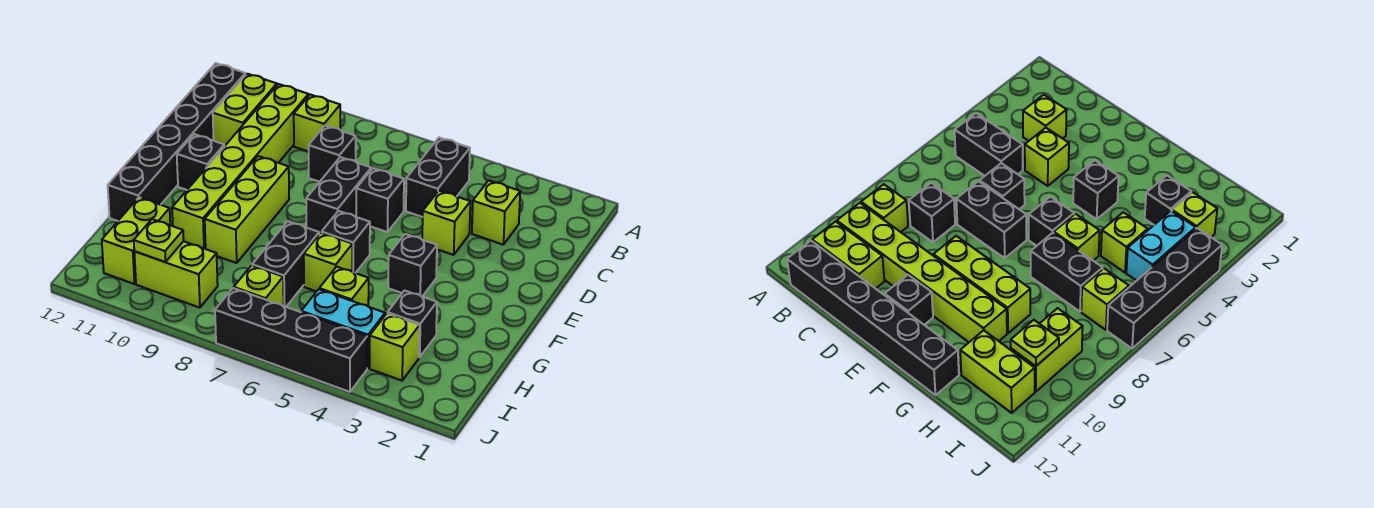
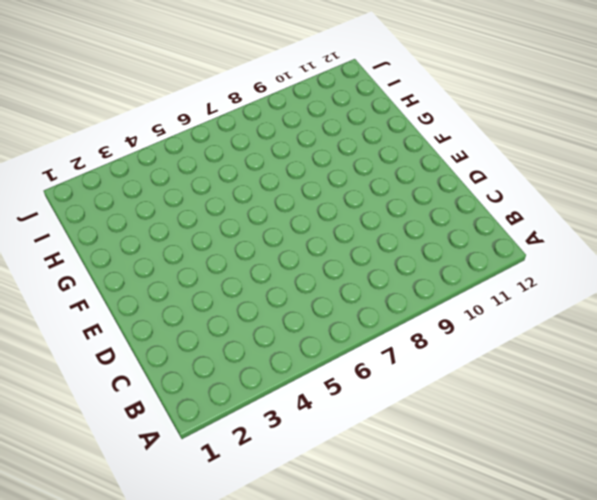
none -> black 1x2 brick [406,138,470,217]
none -> lime 1x1 brick [294,95,340,152]
none -> lime 1x6 brick [172,84,308,249]

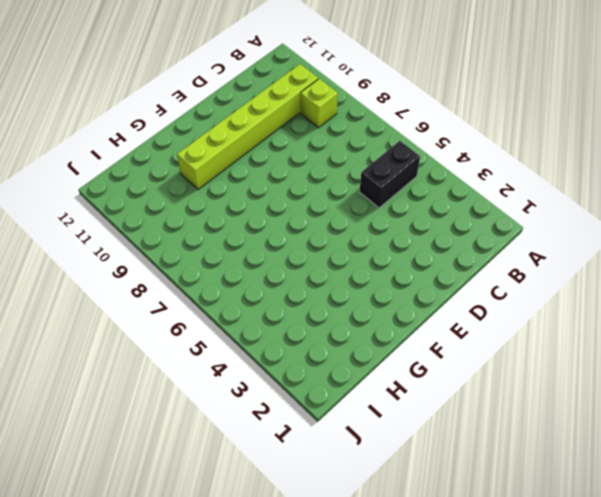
none -> lime 1x2 brick [213,74,277,146]
none -> black 1x6 brick [108,63,245,221]
none -> lime 1x1 brick [472,180,520,245]

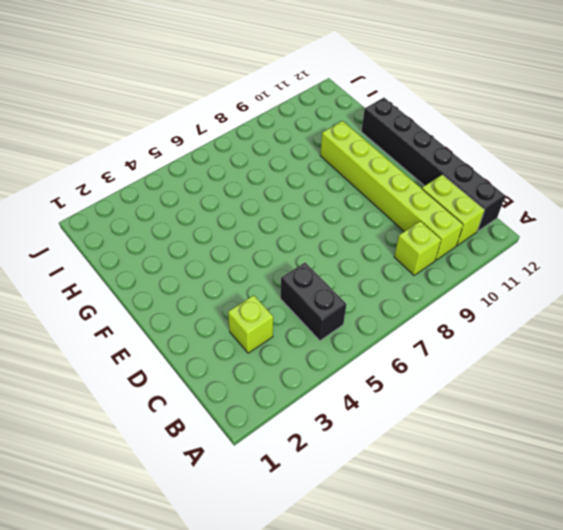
none -> black 1x1 brick [309,126,356,182]
none -> lime 1x1 brick [422,191,470,255]
none -> black 1x1 brick [356,168,404,232]

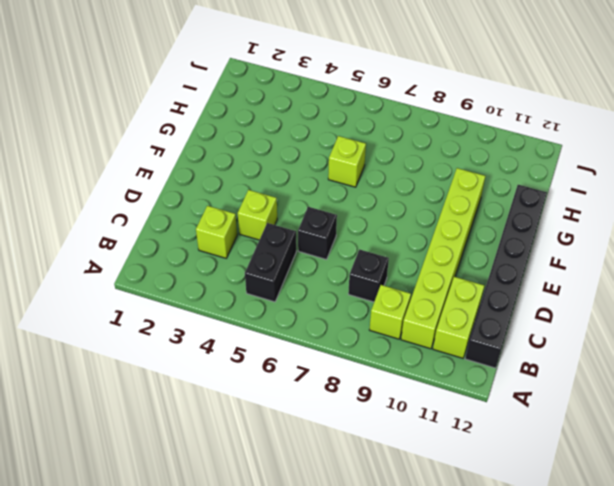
none -> black 1x2 brick [306,157,371,234]
none -> lime 1x3 brick [205,156,289,263]
none -> black 1x1 brick [177,134,224,190]

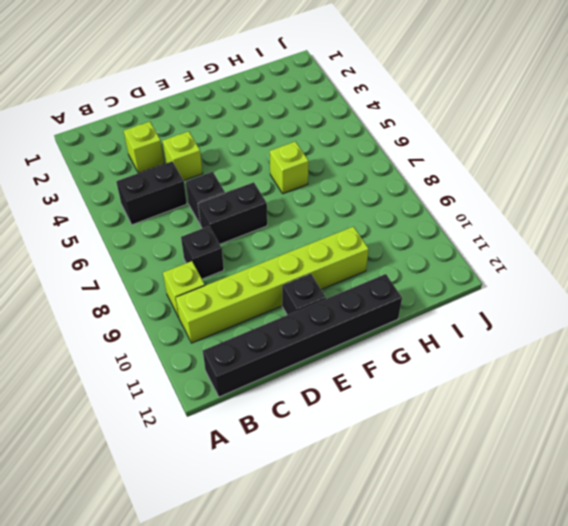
none -> lime 1x2 brick [213,74,277,146]
none -> lime 1x3 brick [205,156,289,263]
none -> black 1x1 brick [388,234,437,296]

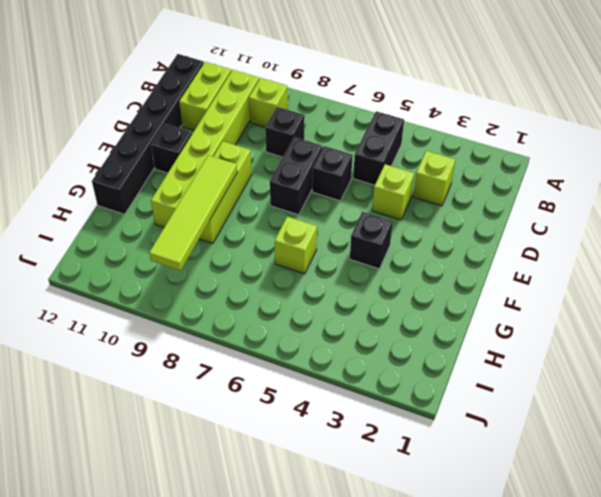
lime 1x4 tile [149,155,237,271] -> none
none -> black 1x1 brick [322,211,370,273]
none -> black 1x2 brick [252,221,319,307]
none -> black 1x1 brick [388,291,437,357]

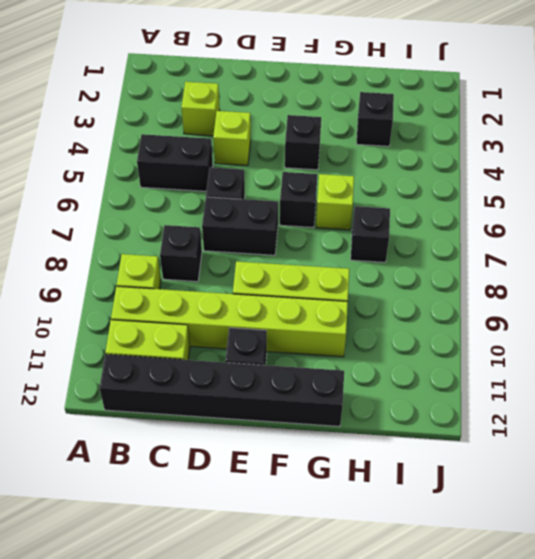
black 1x1 brick [351,206,390,262] -> black 1x2 brick [252,221,319,307]
none -> lime 1x1 brick [319,267,369,306]
none -> lime 1x2 brick [102,197,170,284]
none -> lime 1x1 brick [370,313,420,381]

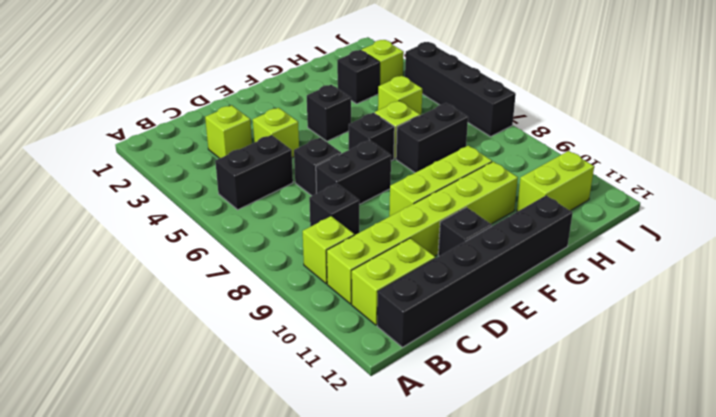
none -> cyan 1x2 brick [301,289,385,368]
none -> lime 1x1 brick [234,266,284,306]
none -> lime 1x2 brick [134,241,218,308]

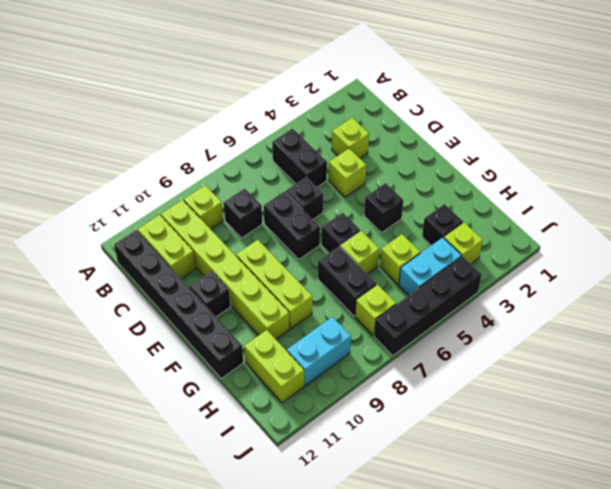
cyan 1x2 brick [287,317,351,386] -> lime 1x2 brick [134,241,218,308]
none -> lime 1x1 plate [134,219,184,262]

